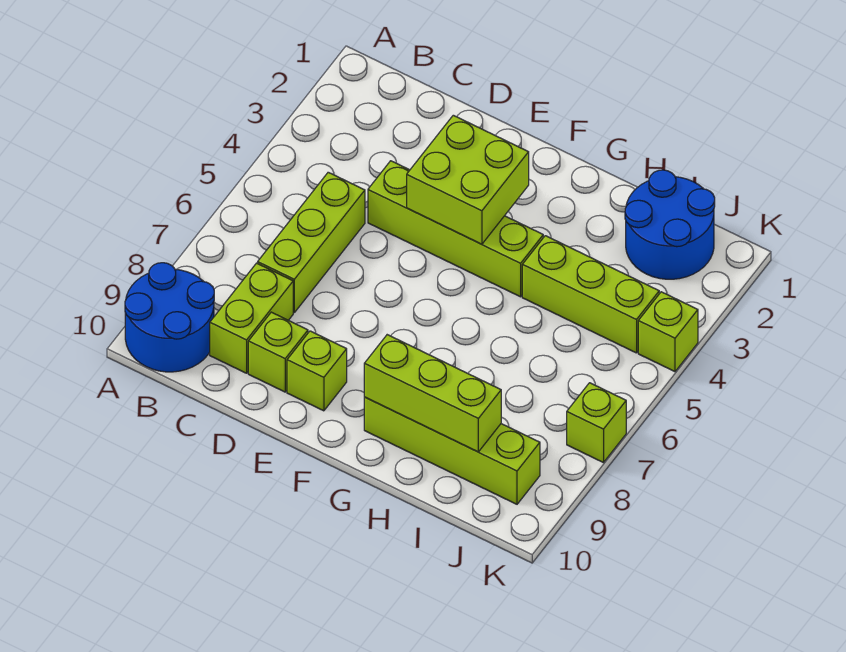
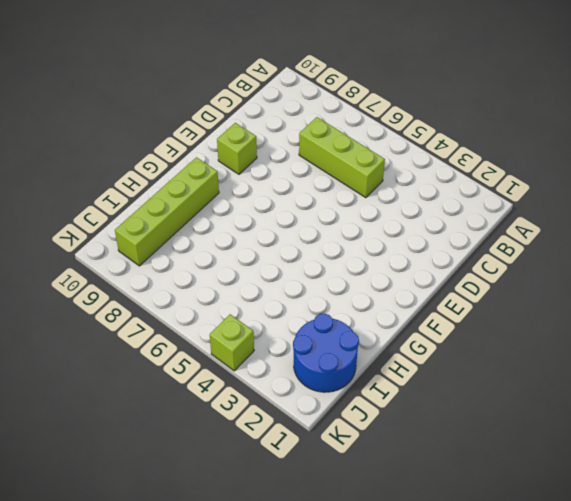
none -> blue 2x2 round brick [125,263,214,372]
none -> lime 1x2 brick [210,263,293,373]
none -> lime 1x4 brick [368,161,543,297]

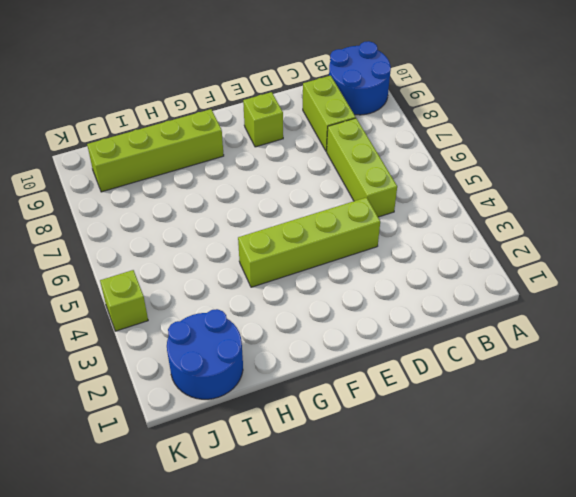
none -> lime 1x1 brick [248,312,308,392]
none -> lime 1x3 brick [522,236,659,353]
none -> lime 1x1 brick [567,383,626,463]

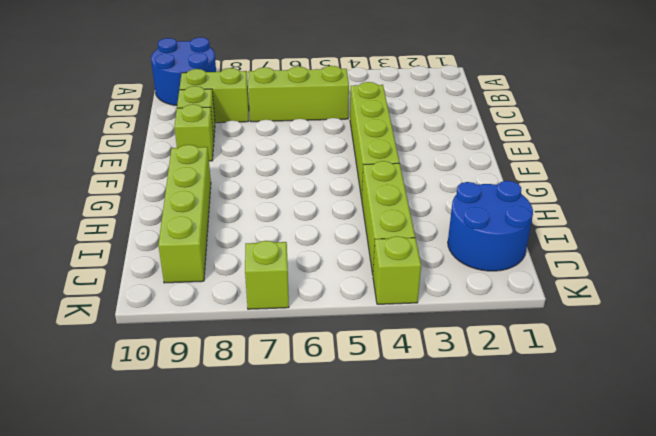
none -> lime 2x2 brick [407,115,529,244]
none -> lime 1x3 brick [364,335,501,452]

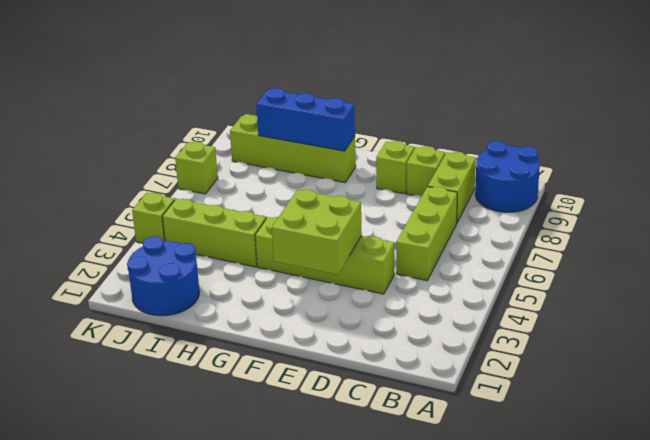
blue 1x3 brick [256,88,355,151] -> lime 1x3 brick [364,335,501,452]

